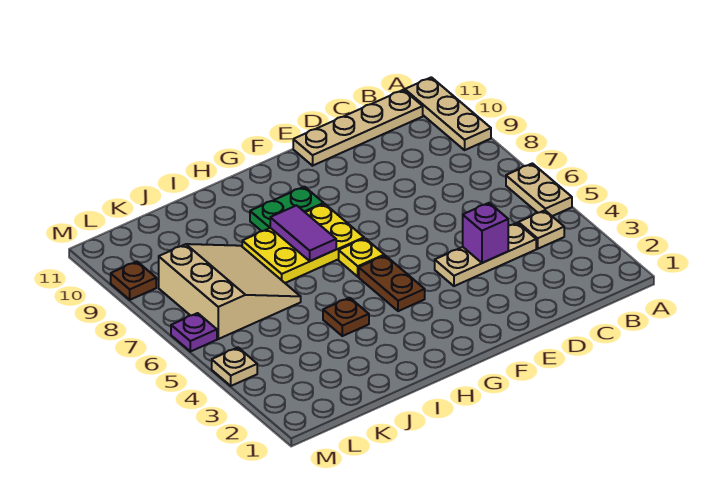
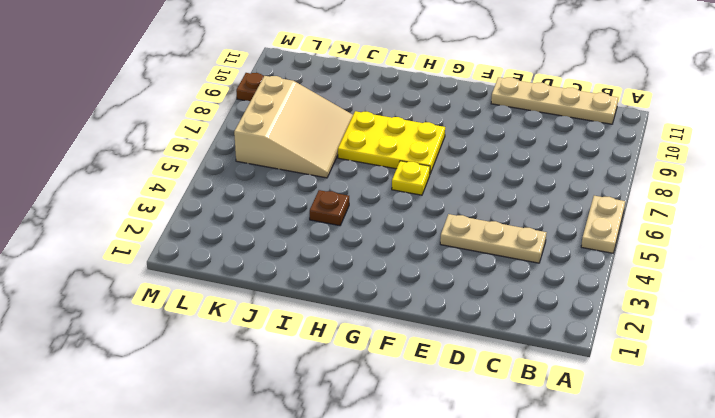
none -> tan 1x3 plate [405,77,491,150]
none -> tan 1x1 plate [518,210,564,249]
none -> brown 1x2 plate [359,256,425,311]

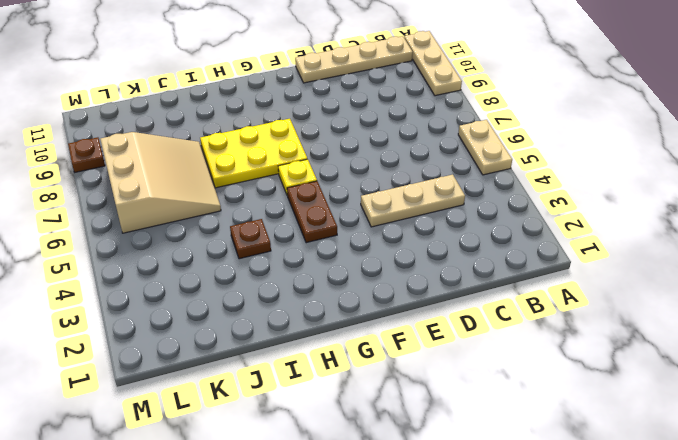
none -> tan 1x1 plate [518,210,564,249]
none -> green 1x2 plate [250,187,324,231]
none -> tan 1x1 plate [212,348,257,386]

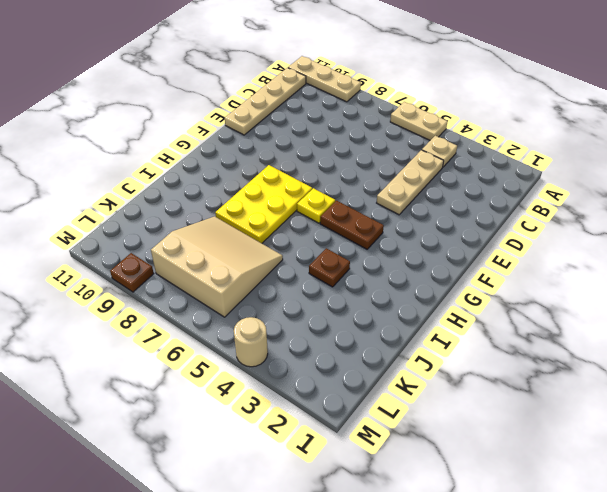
tan 1x1 round brick [234,317,268,367] -> tan 1x1 plate [212,348,257,386]
none -> green 1x2 plate [250,187,324,231]
none -> purple 1x1 plate [171,313,217,352]
none -> purple 1x1 brick [463,203,508,263]

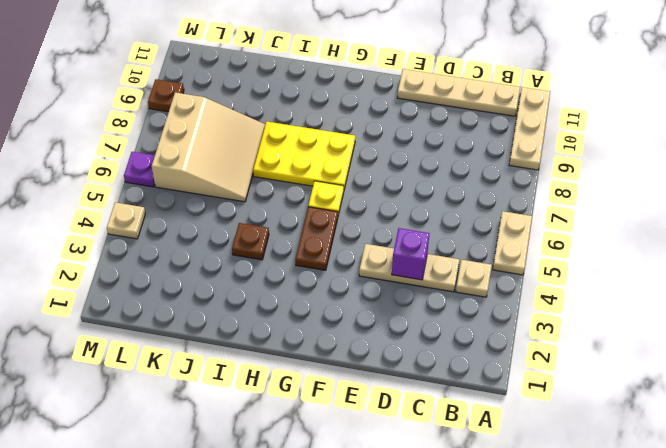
none -> green 1x2 plate [250,187,324,231]
none -> purple 1x2 tile [270,205,336,261]

